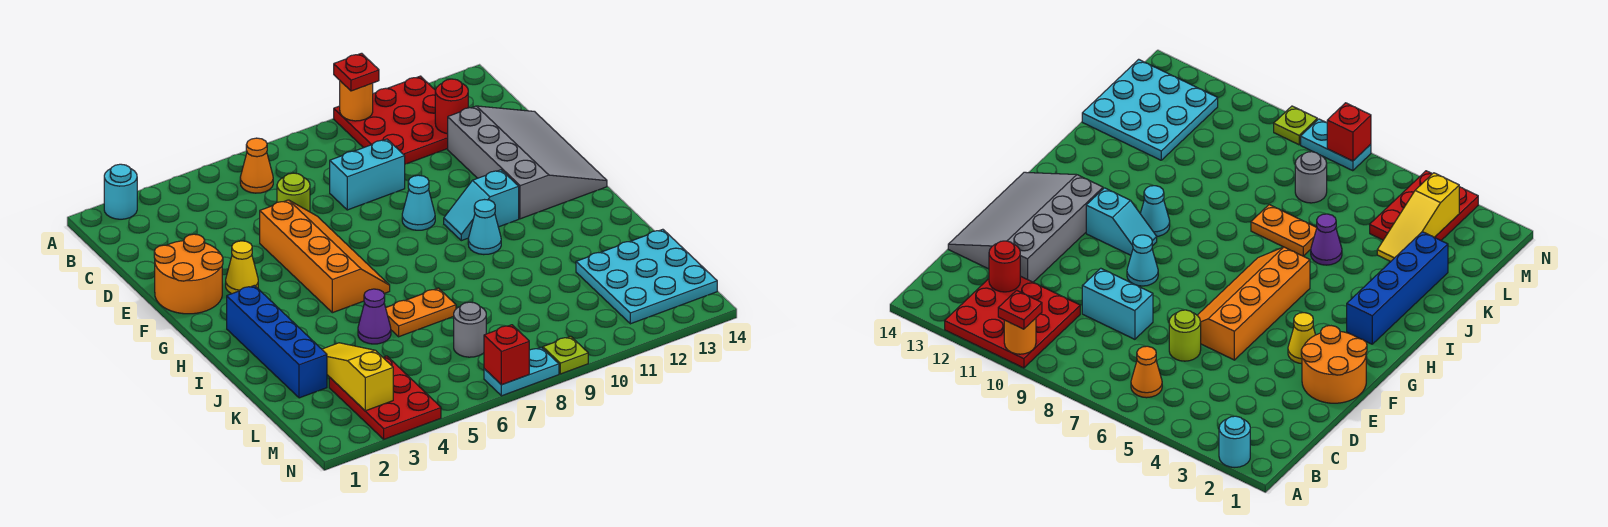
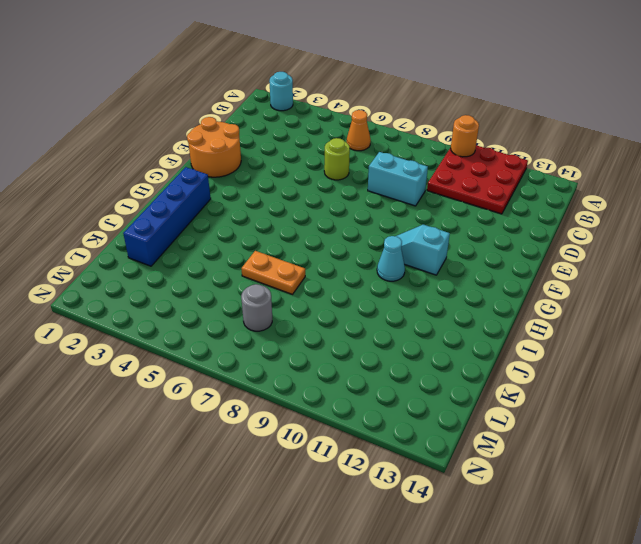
none -> grey 3x4 slope [448,106,607,219]
none -> orange 2x4 slope [260,200,390,313]
none -> yellow 1x1 cone [226,241,258,294]

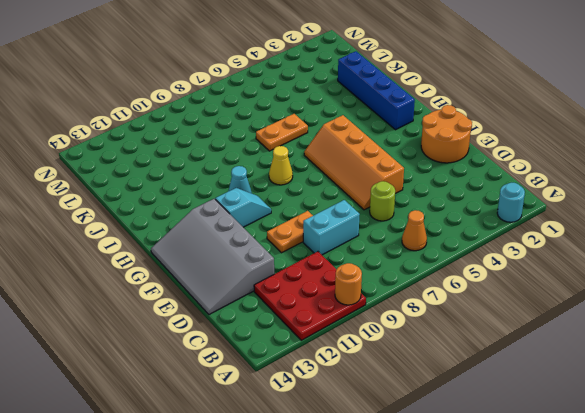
orange 1x2 plate [267,211,313,253] -> none
yellow 1x1 cone [269,146,293,185] -> yellow 1x1 cone moved to [226,241,258,294]
none -> cyan 1x1 cone [402,175,435,230]
none -> purple 1x1 cone [358,289,391,344]
none -> cyan 3x3 plate [576,229,717,324]

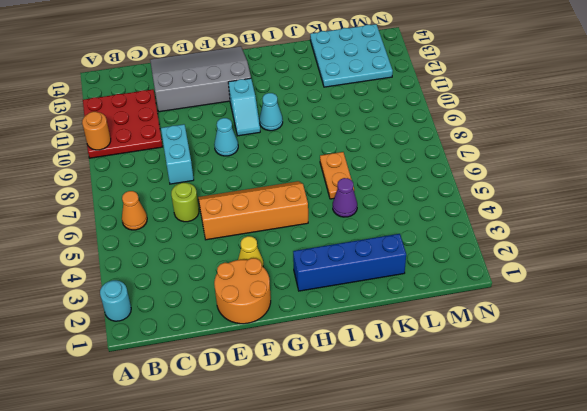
none -> red 2x3 plate [329,356,441,439]
none -> grey 1x1 round brick [454,302,486,357]
none -> cyan 1x2 plate [484,347,559,396]

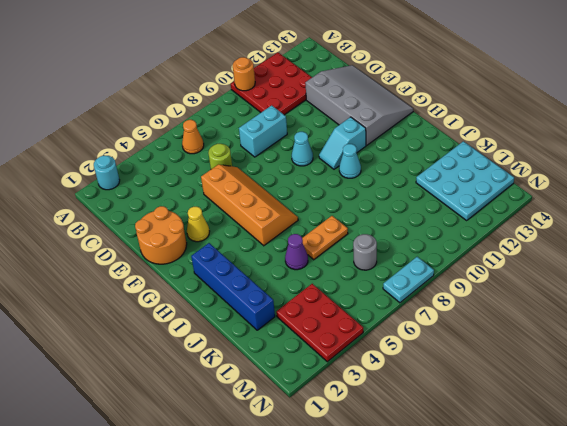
none -> lime 1x1 plate [543,336,588,374]
none -> red 1x1 round brick [435,79,468,134]
none -> yellow 1x3 slope [322,343,393,411]

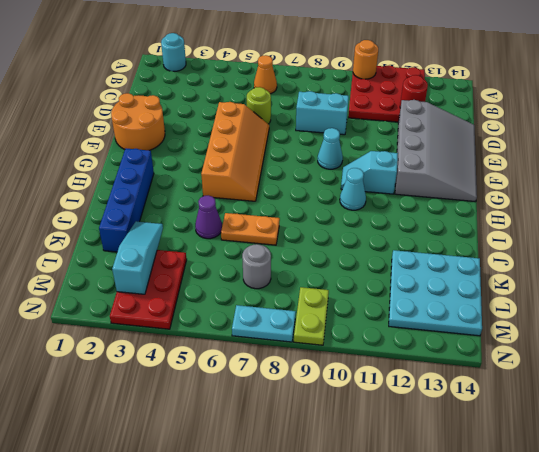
cyan 1x3 slope [112,221,163,294] -> yellow 1x3 slope [322,343,393,411]
lime 1x2 plate [294,287,329,345] -> lime 1x1 plate [543,336,588,374]
none -> yellow 1x1 cone [226,241,258,294]
none -> red 1x1 brick [484,325,529,385]
none -> red 1x1 plate [334,53,379,91]

